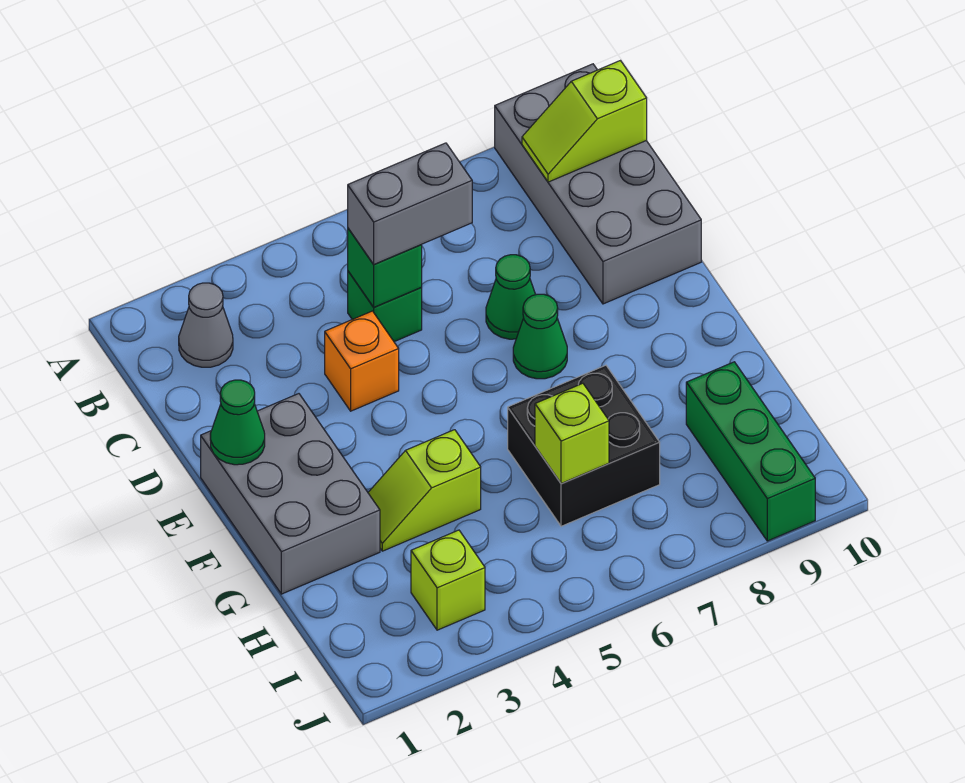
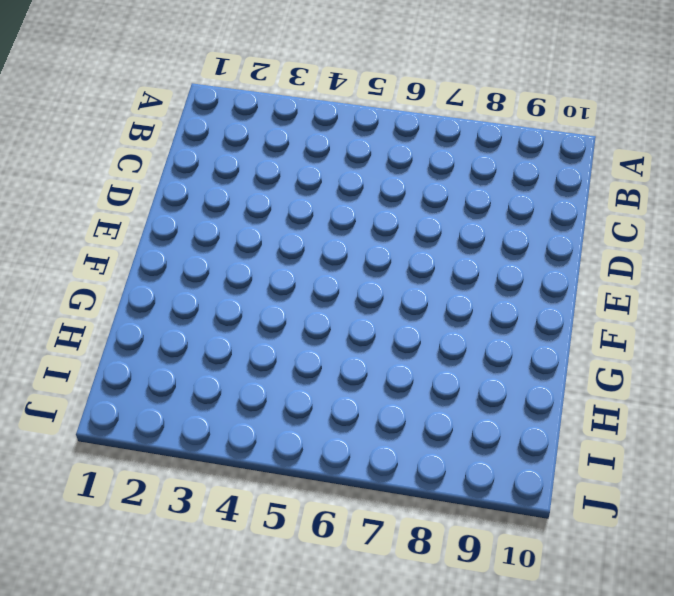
none -> grey 2x4 brick [495,64,701,304]
none -> grey 1x1 cone [179,283,233,367]
none -> green 1x1 brick [348,271,422,342]

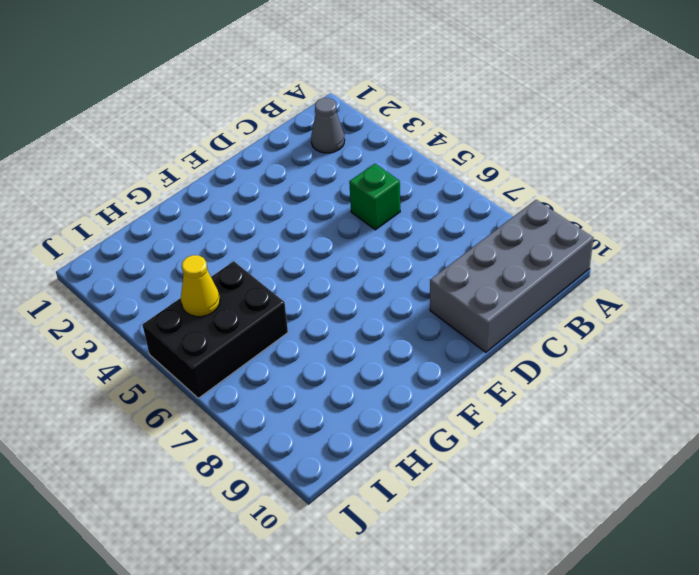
black 2x3 brick [142,261,288,398] -> black 2x2 brick [508,365,660,526]
yellow 1x1 cone [181,255,220,317] -> none
none -> orange 1x1 brick [325,311,399,411]
none -> green 1x1 cone [486,255,536,339]
none -> grey 2x3 brick [201,394,380,594]

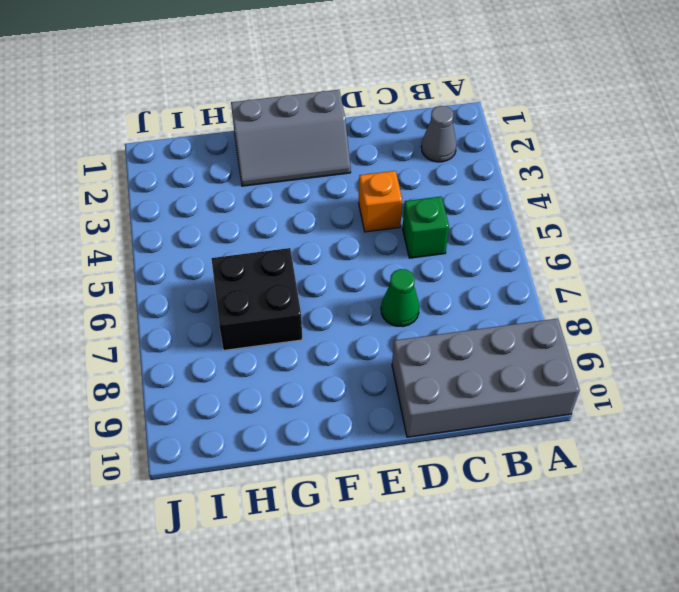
grey 2x3 slope [231,90,351,186] -> grey 2x3 brick [201,394,380,594]
none -> green 1x1 cone [513,294,567,379]
none -> lime 1x2 slope [368,430,481,551]
none -> green 1x3 brick [686,362,815,541]

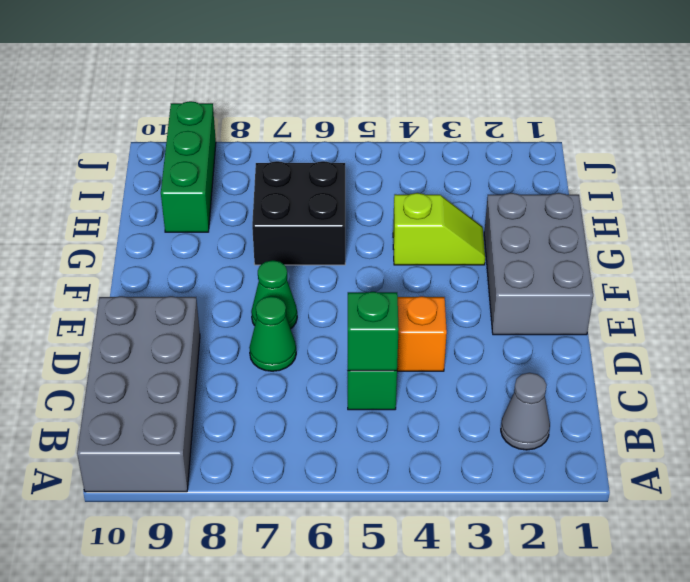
none -> lime 1x1 brick [411,530,485,630]
none -> lime 1x2 slope [522,61,647,182]
none -> green 1x1 cone [210,380,265,465]

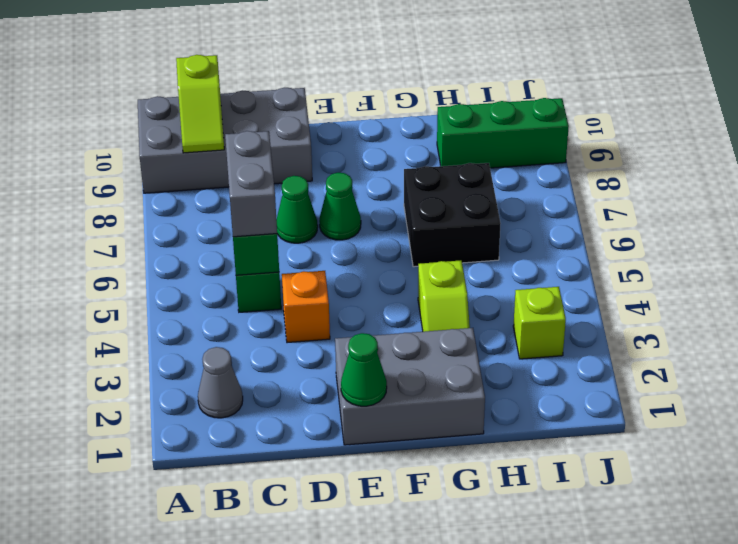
none -> lime 1x1 brick [535,383,609,484]

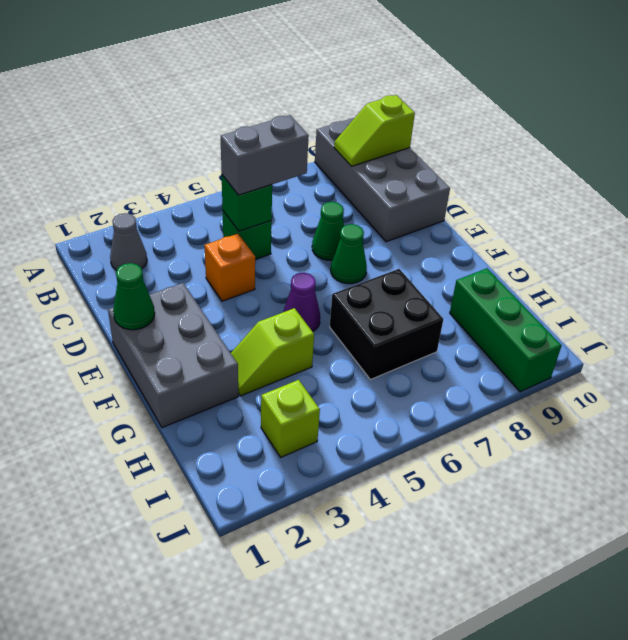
purple 1x1 cone [283,273,320,332] -> none
none -> lime 1x1 brick [535,383,609,484]

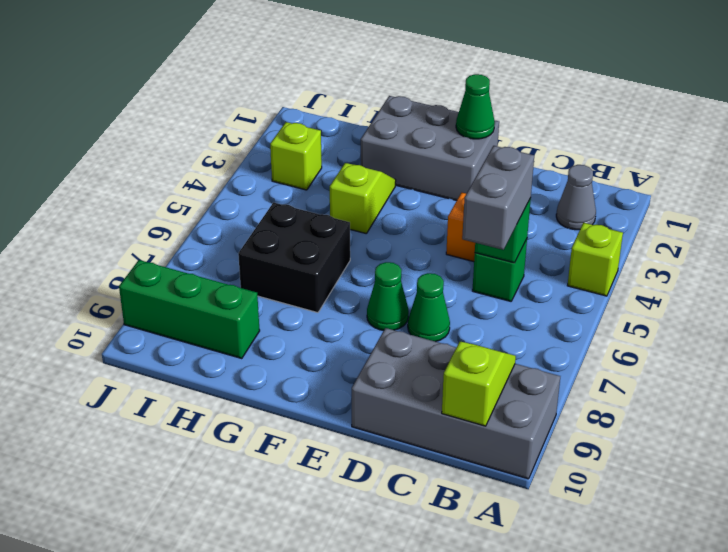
lime 1x1 brick [567,223,623,296] -> lime 1x1 brick moved to [535,383,609,484]

